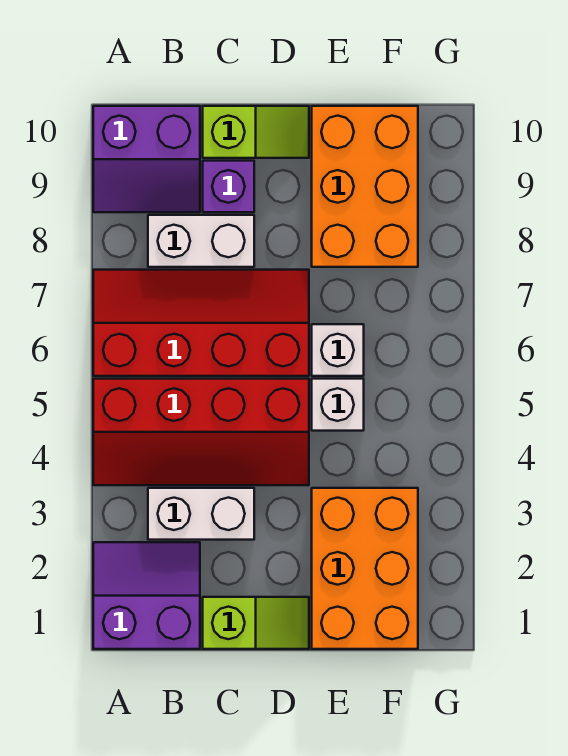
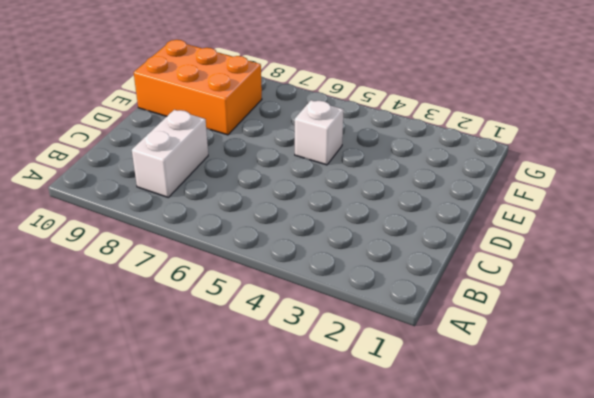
none -> purple 2x2 slope [93,542,200,649]
none -> red 2x4 slope [93,379,309,485]
none -> red 2x4 slope [93,270,309,376]

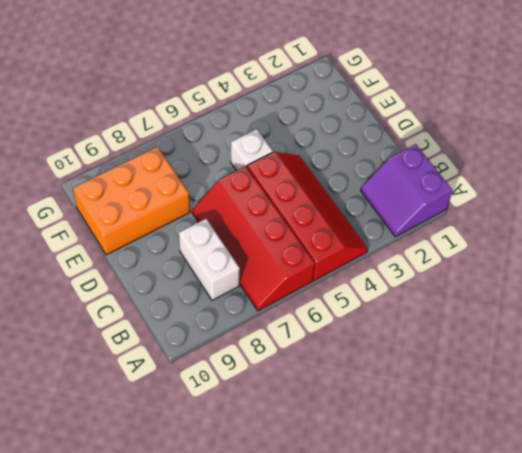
none -> purple 2x2 slope [93,106,200,212]
none -> white 1x2 brick [148,488,254,540]
none -> lime 1x2 slope [203,597,309,649]

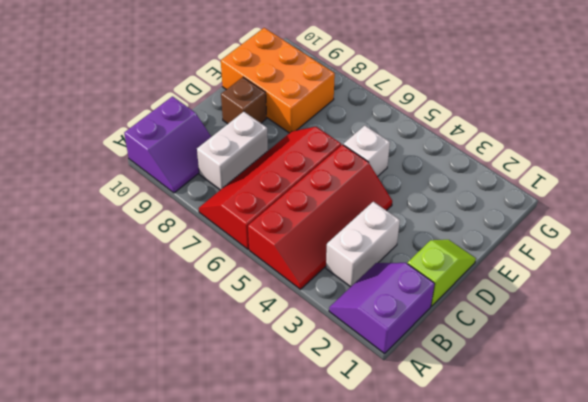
brown 1x1 brick [221,77,267,124] -> none
none -> purple 1x1 brick [203,161,254,212]
none -> lime 1x2 slope [203,106,309,158]
none -> orange 2x3 brick [312,488,418,649]

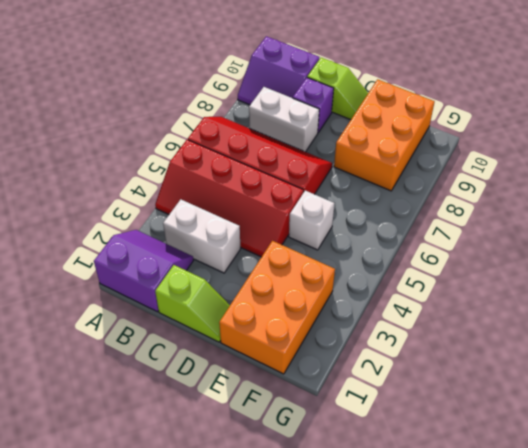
none -> white 1x1 brick [312,324,364,376]

